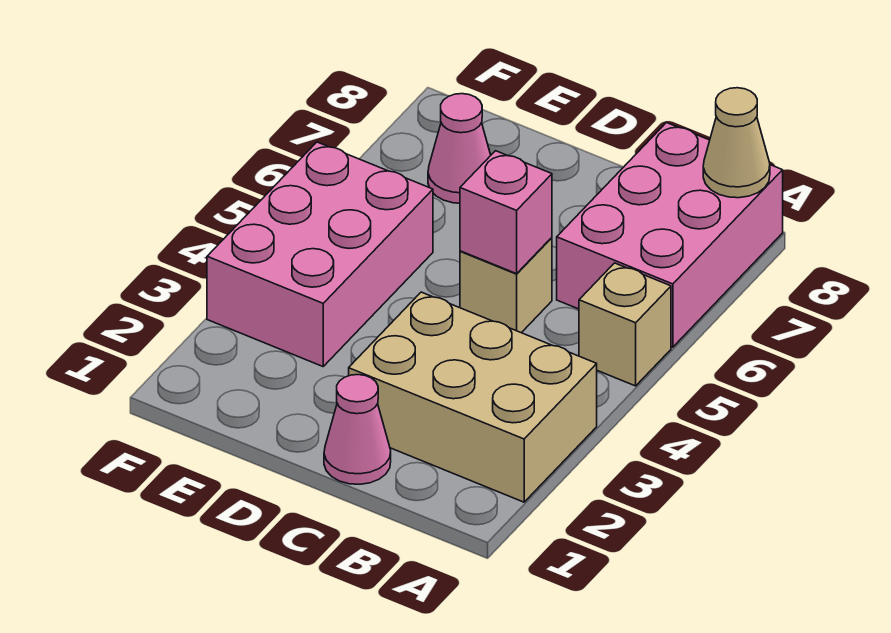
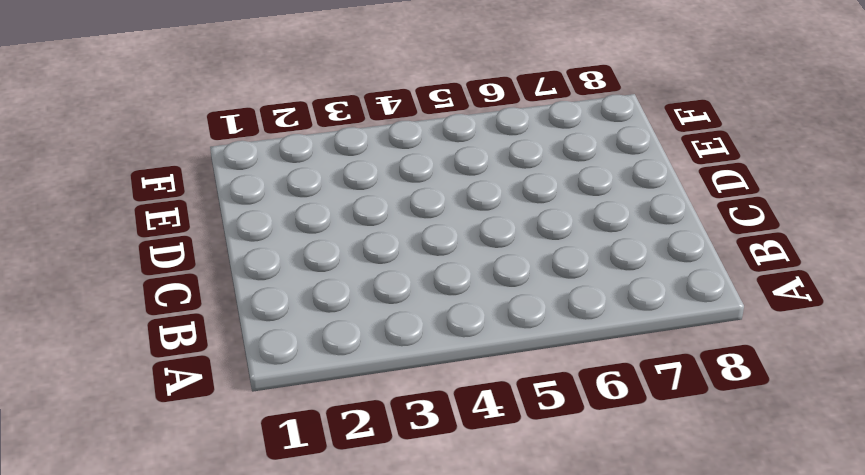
none -> tan 2x3 brick [349,292,597,502]
none -> tan 1x1 brick [579,263,671,386]

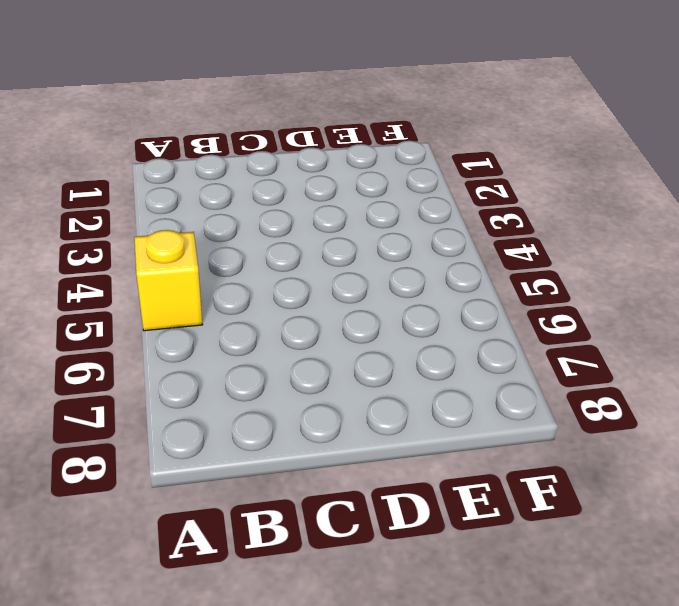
yellow 1x1 brick [134,230,203,331] -> tan 1x1 brick [579,263,671,386]
none -> tan 2x3 brick [349,292,597,502]
none -> pink 2x3 brick [557,123,783,347]

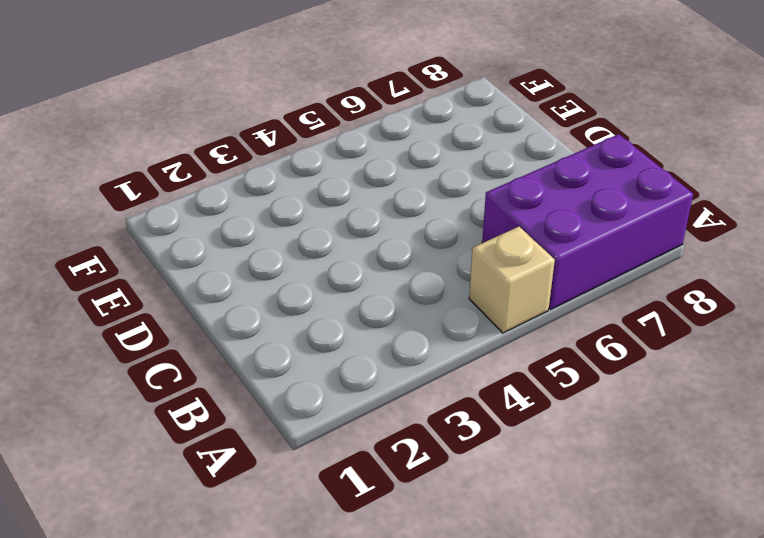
purple 2x3 brick [482,134,693,309] -> pink 2x3 brick [557,123,783,347]
none -> tan 2x3 brick [349,292,597,502]
none -> pink 1x1 cone [324,375,391,484]

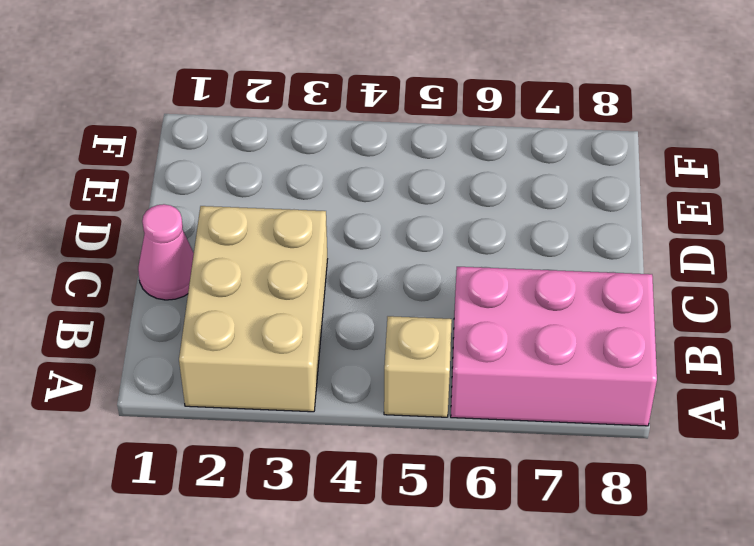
none -> tan 1x1 brick [460,238,552,333]
none -> pink 2x3 brick [207,142,433,366]

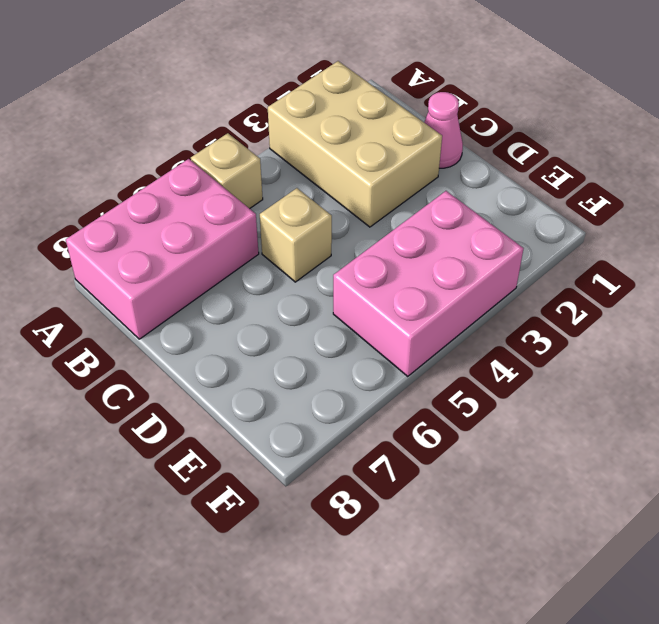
none -> pink 1x1 cone [428,94,491,203]
none -> tan 1x1 cone [703,88,770,198]

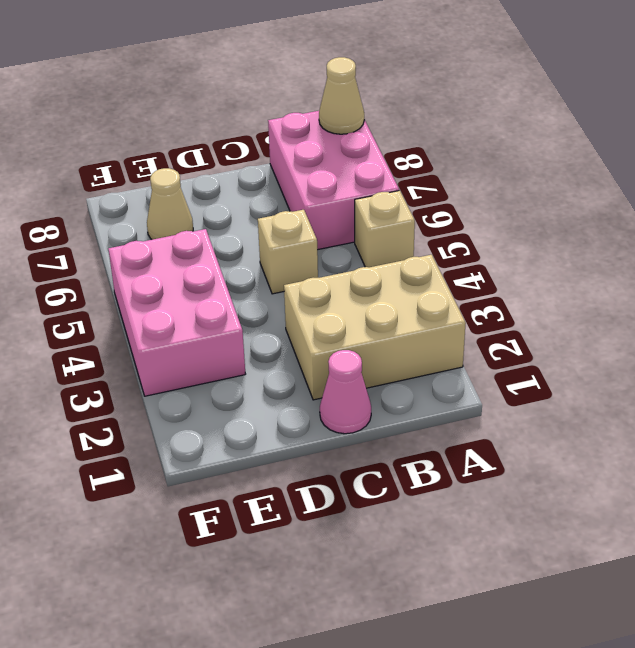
tan 1x1 cone [147,168,193,240] -> pink 1x1 cone [428,94,491,203]
none -> pink 1x1 brick [460,151,552,274]

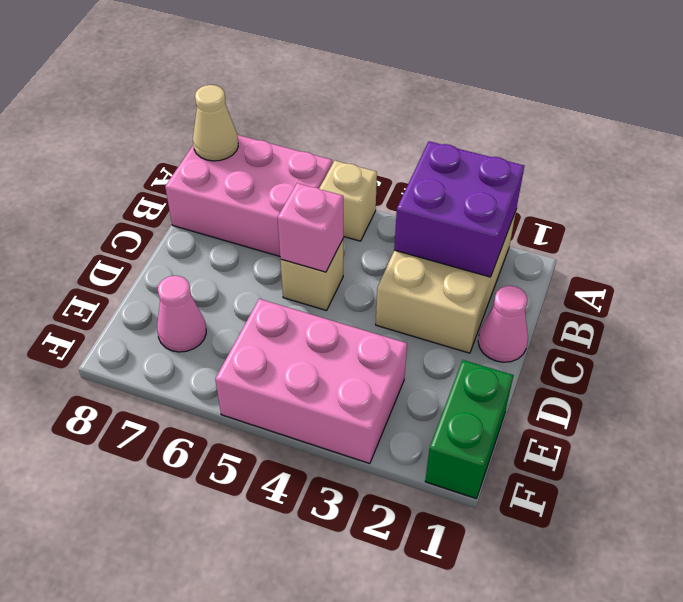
purple 2x2 brick [394,141,524,277] -> none
green 1x2 brick [425,360,514,498] -> none

